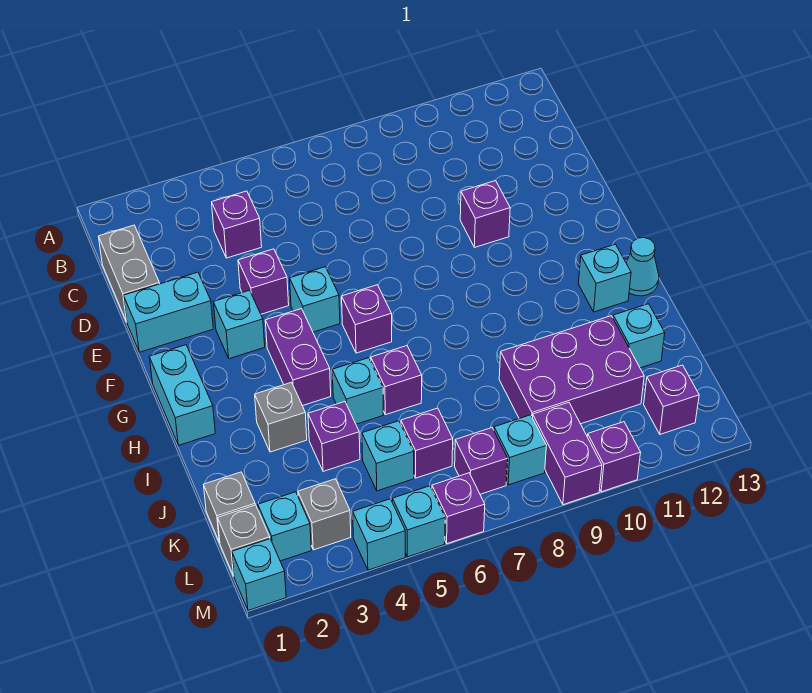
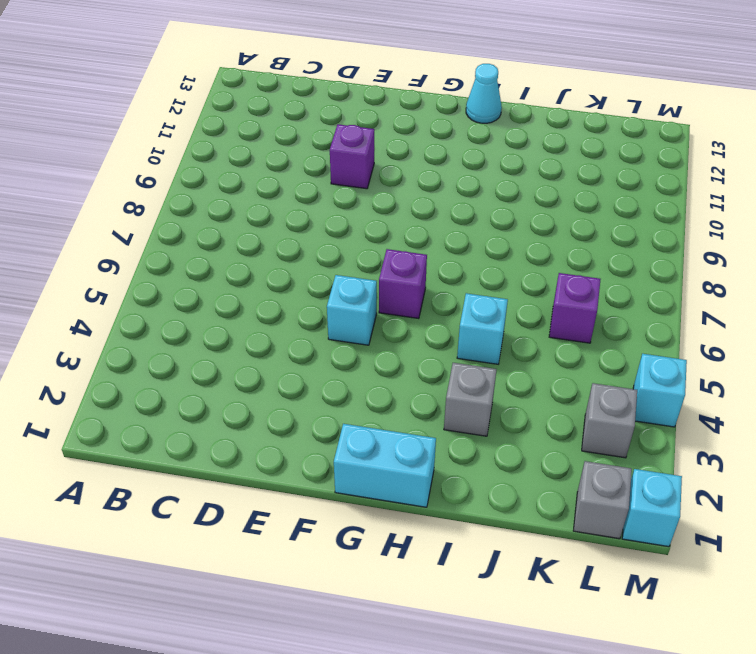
none -> grey 1x2 brick [98,225,160,322]
none -> purple 1x1 brick [212,191,262,258]
none -> cyan 1x2 brick [124,272,213,352]
none -> purple 1x1 brick [238,249,289,314]

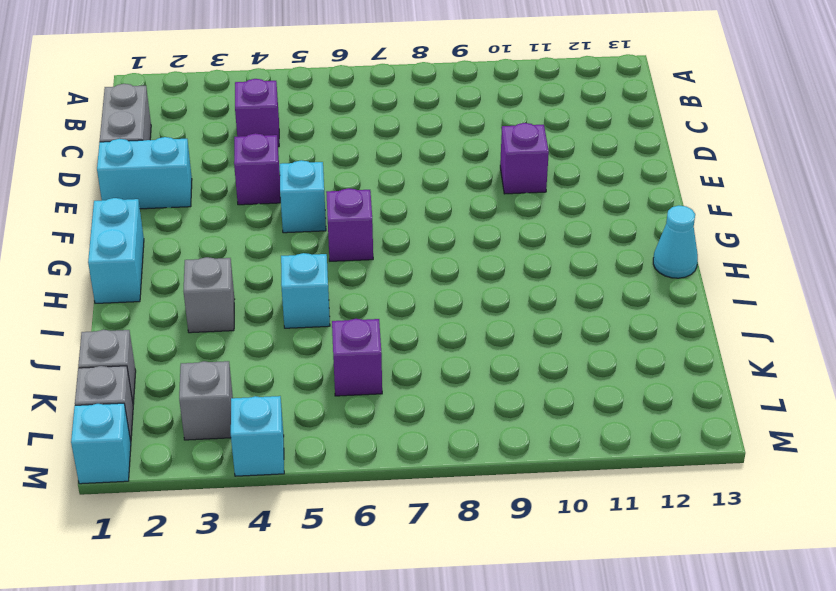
none -> cyan 1x1 brick [213,290,265,359]
none -> purple 1x2 brick [265,309,331,406]
none -> cyan 1x1 brick [578,244,631,312]
none -> purple 1x1 brick [371,346,422,415]

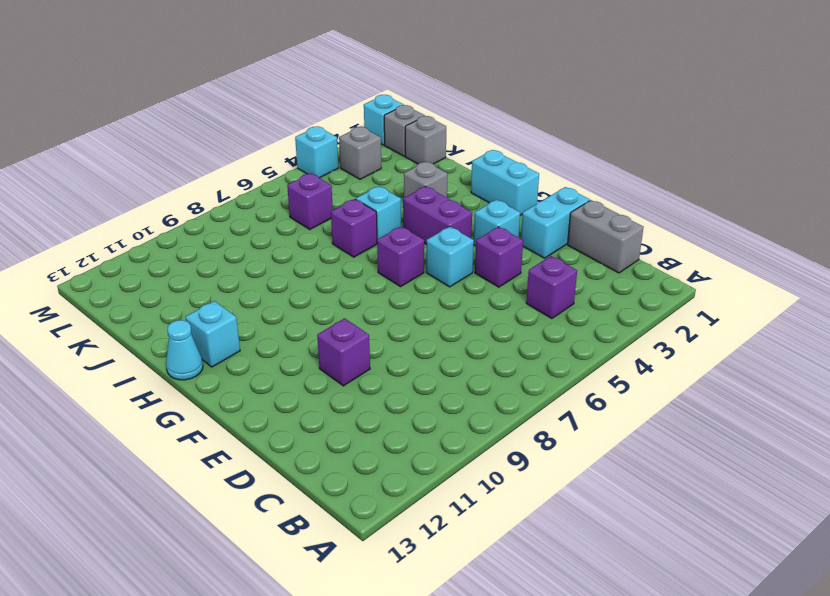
none -> purple 1x1 brick [308,402,360,471]
none -> purple 2x3 brick [499,316,644,424]
none -> cyan 1x1 brick [613,304,665,368]
none -> cyan 1x1 brick [362,421,414,491]

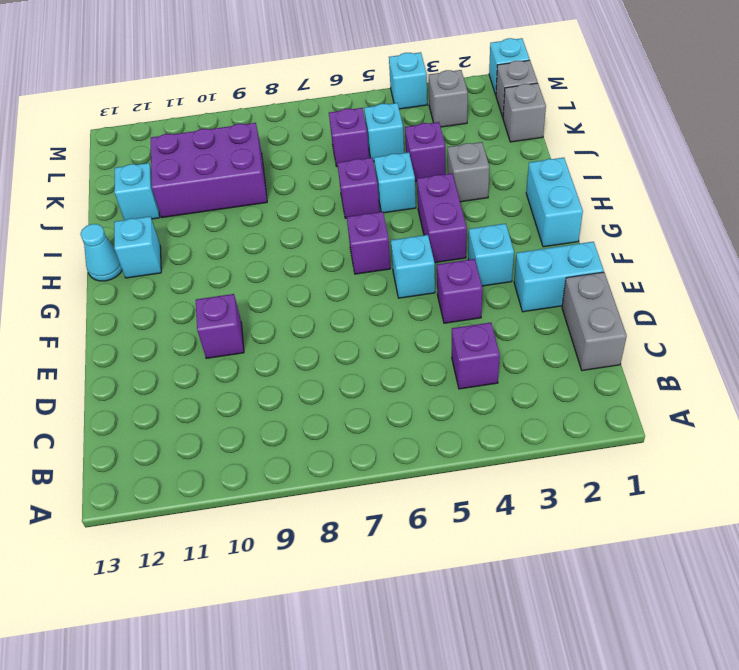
none -> cyan 1x1 brick [258,492,311,561]
none -> purple 1x1 brick [455,428,508,494]
none -> cyan 1x1 brick [494,415,546,485]
none -> purple 1x2 brick [532,402,602,505]

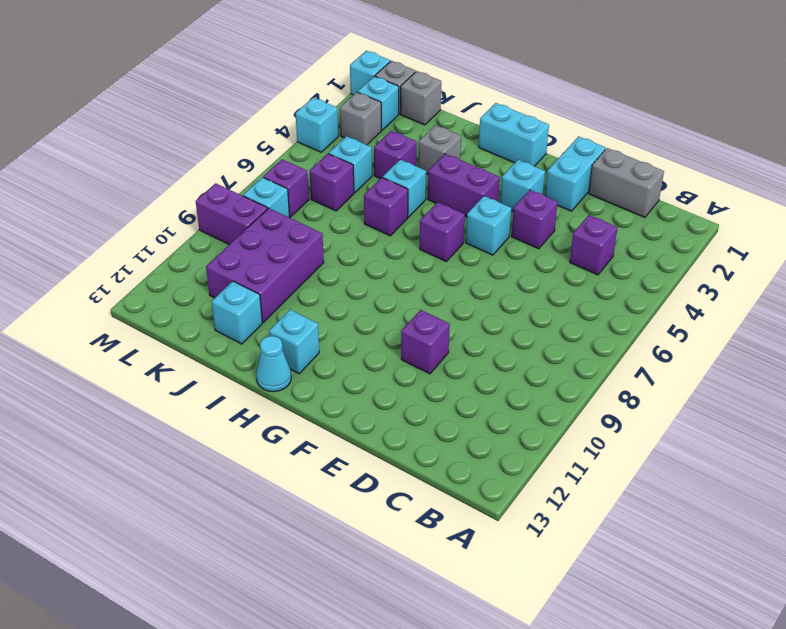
none -> purple 1x1 brick [644,365,699,434]
none -> cyan 1x1 brick [392,486,445,557]
none -> purple 1x1 brick [432,473,485,544]
none -> purple 1x1 brick [587,422,641,492]

